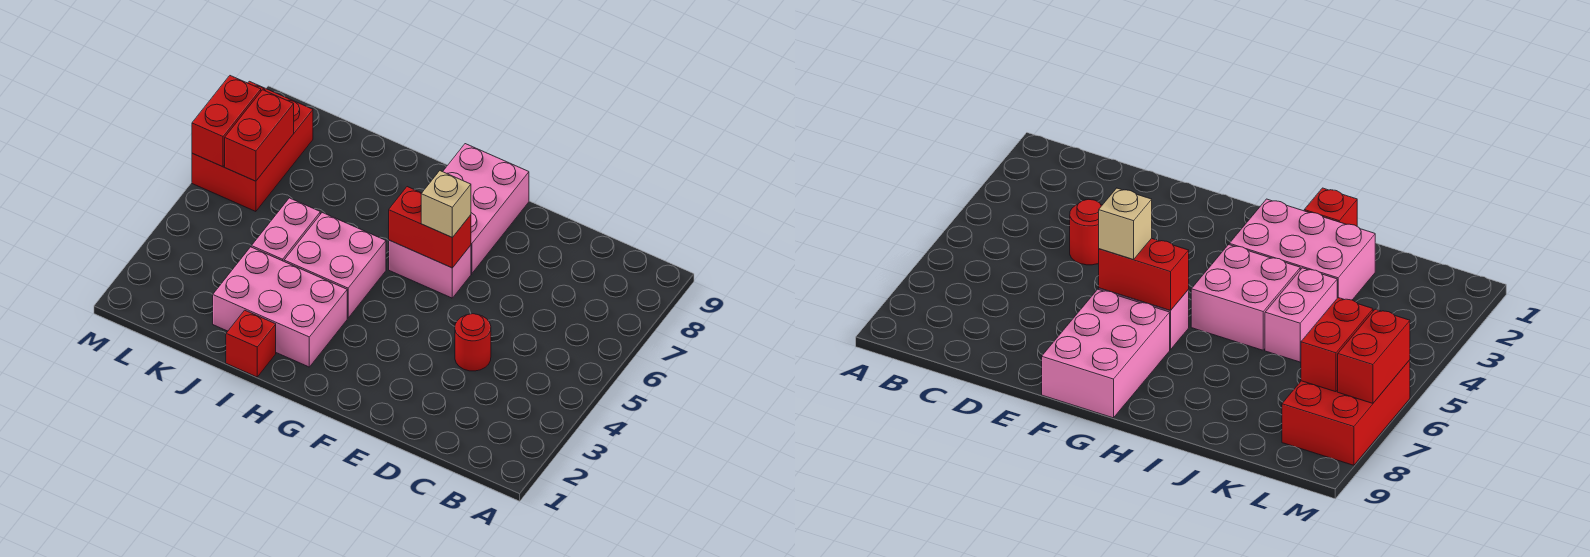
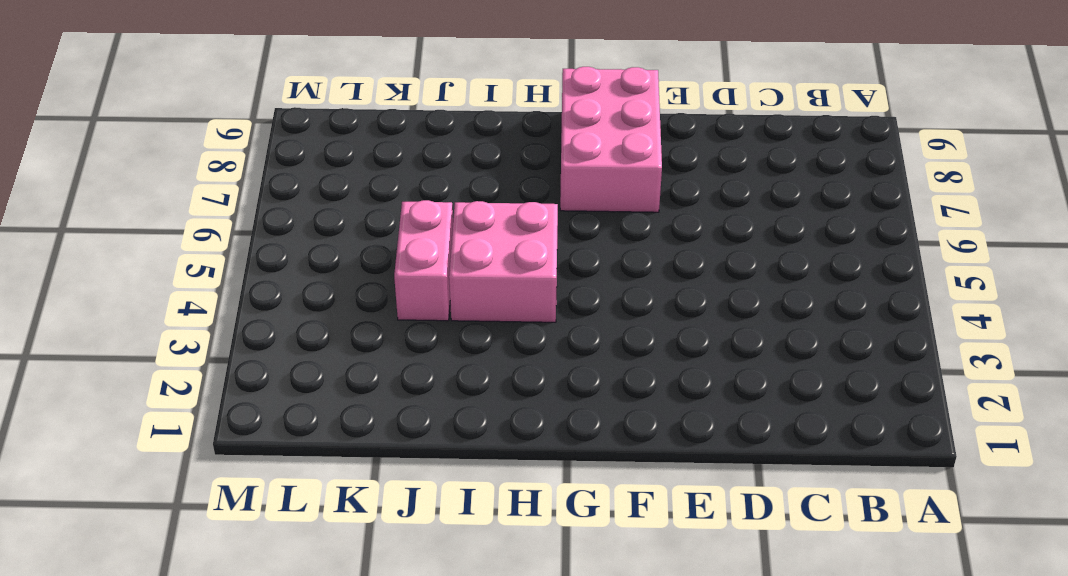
none -> red 1x1 round brick [455,314,491,371]
none -> pink 1x2 brick [389,240,471,298]
none -> pink 2x3 brick [213,247,347,367]

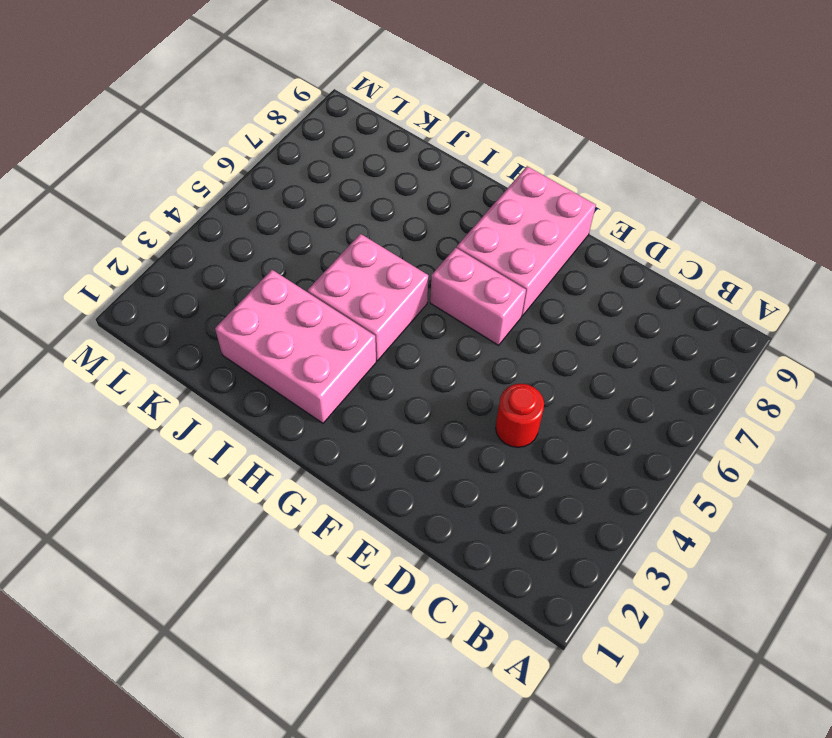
none -> red 1x1 brick [226,310,276,377]
none -> pink 1x2 brick [251,198,320,261]
none -> red 2x3 brick [192,81,313,212]

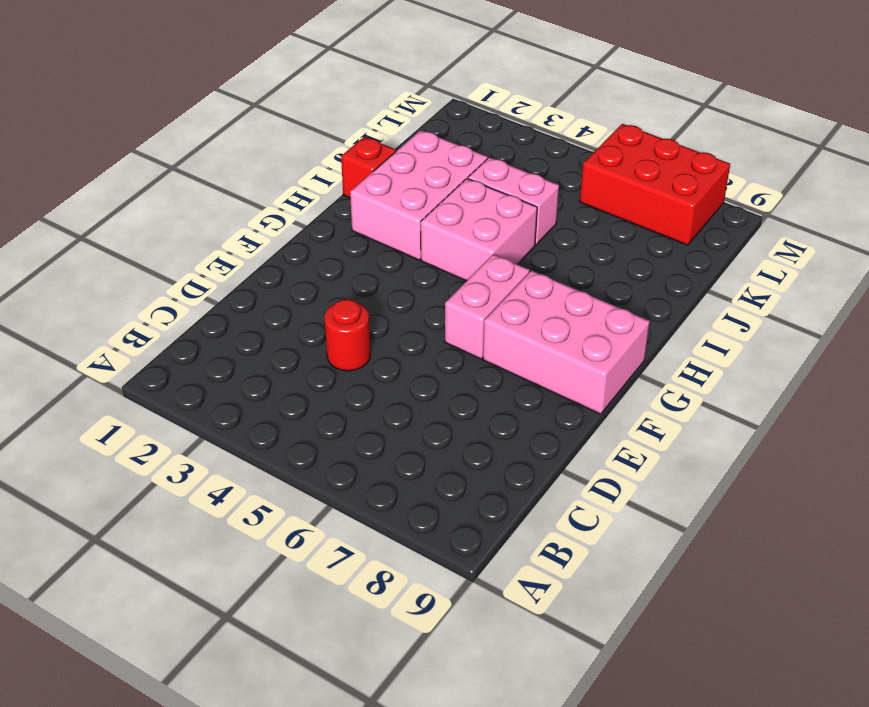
none -> red 1x2 brick [389,187,471,268]
none -> red 1x2 brick [225,90,294,181]
none -> red 1x2 brick [192,76,261,167]

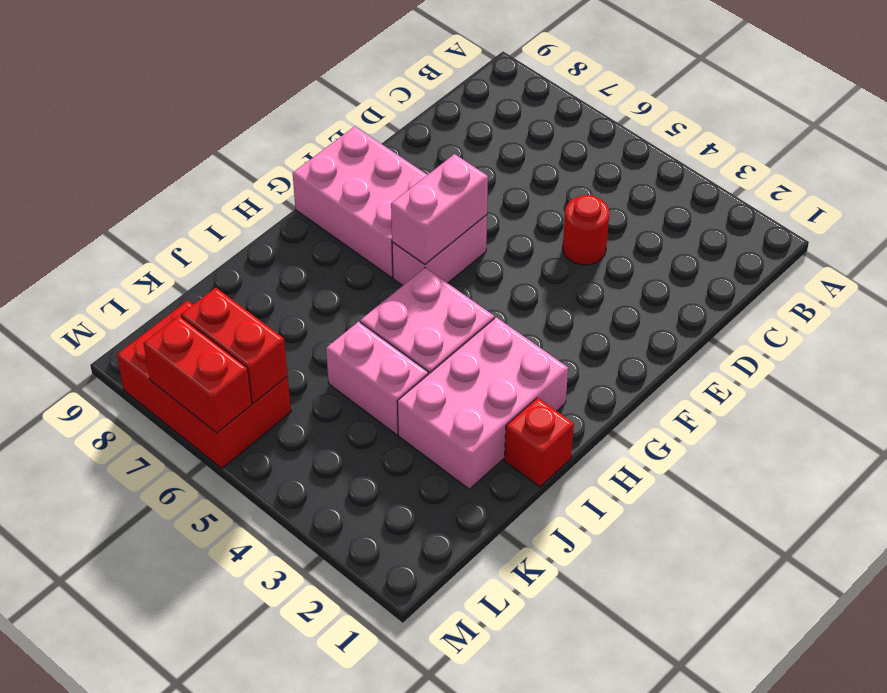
pink 1x2 brick [391,154,488,264] -> red 1x2 brick [389,187,471,268]
none -> tan 1x1 brick [421,171,471,237]

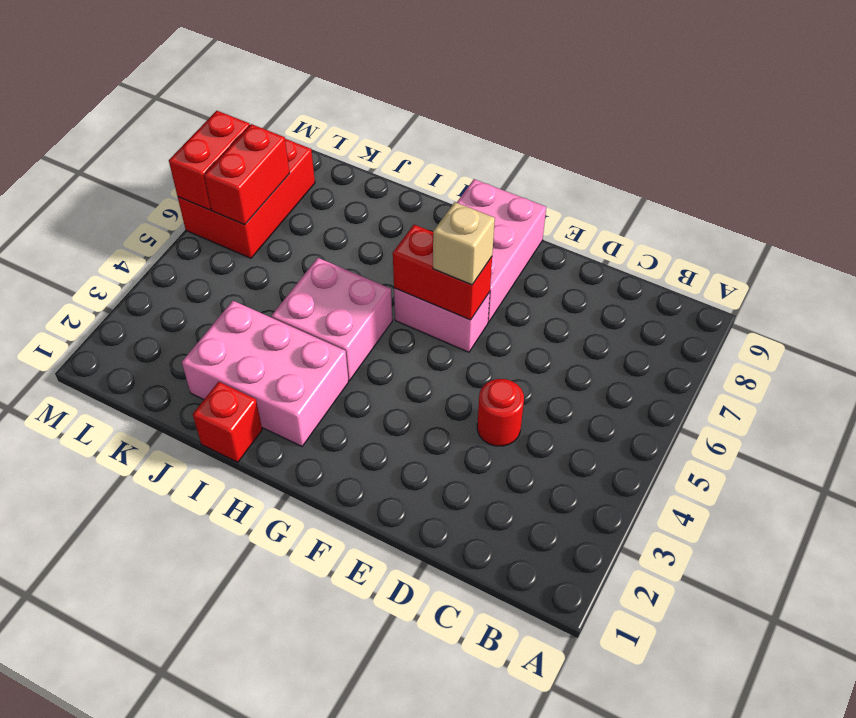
none -> pink 1x2 brick [251,198,320,261]

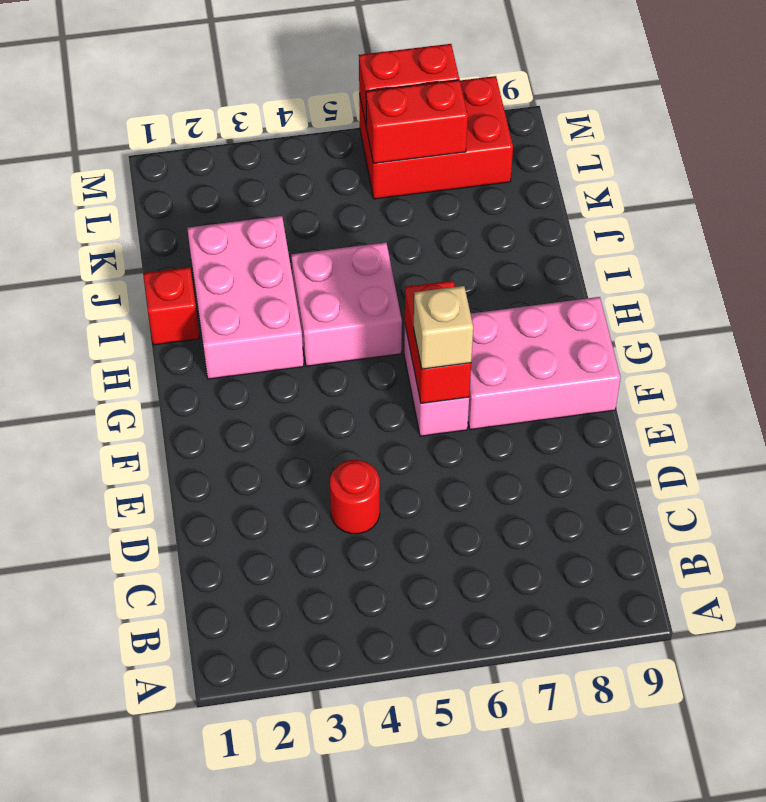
none -> pink 1x2 brick [251,198,320,261]

